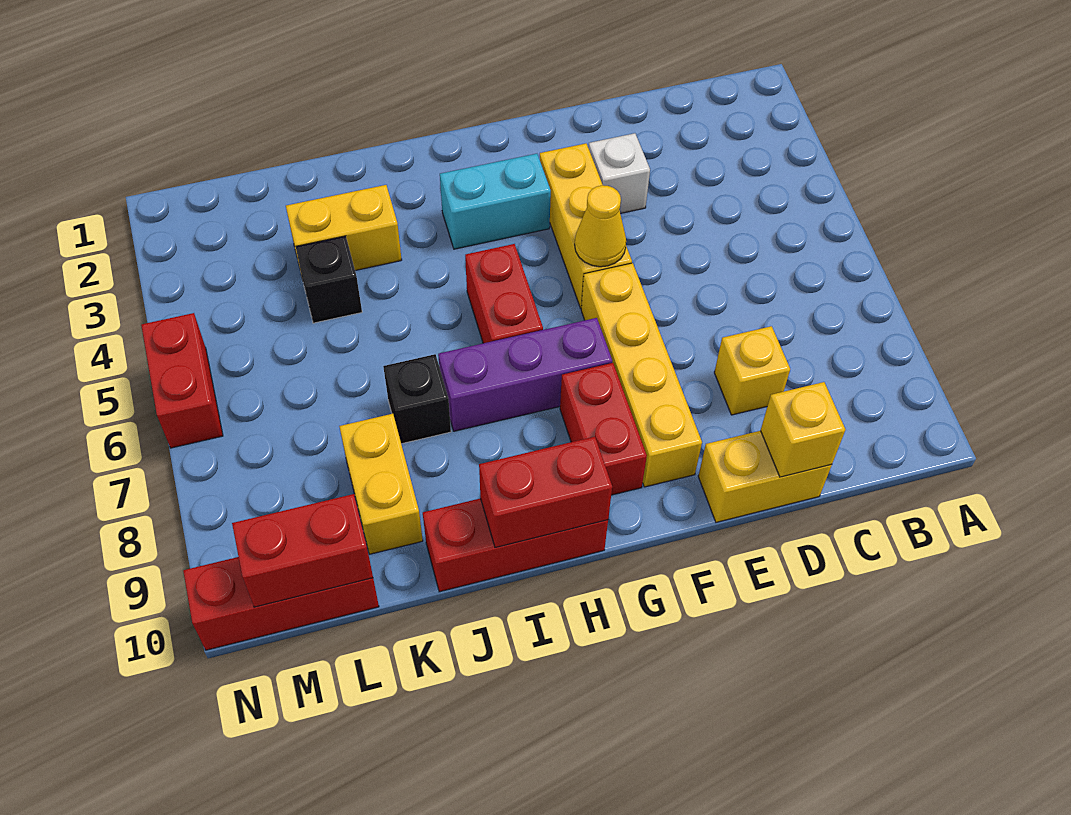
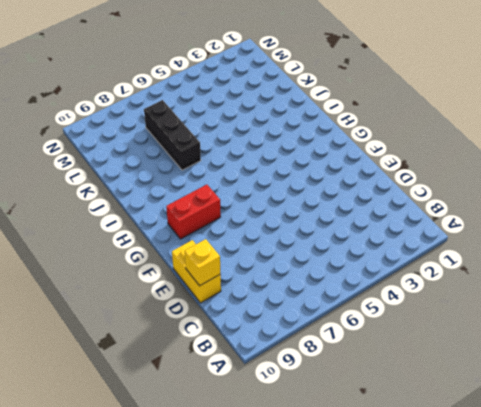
black 1x3 brick [144,100,201,170] -> black 1x1 brick [383,354,451,444]
none -> yellow 1x1 brick [714,326,790,415]
none -> white 1x1 brick [589,133,650,214]
none -> yellow 1x3 brick [540,143,632,308]

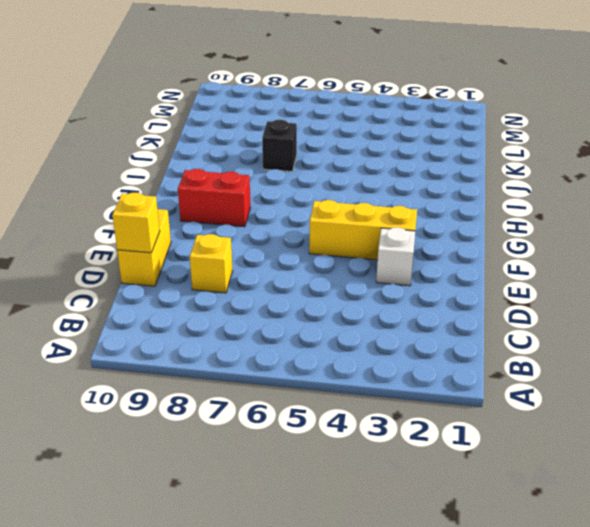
none -> yellow 1x4 brick [581,263,702,487]
none -> cyan 1x2 brick [440,154,551,249]
none -> purple 1x3 brick [438,318,612,431]

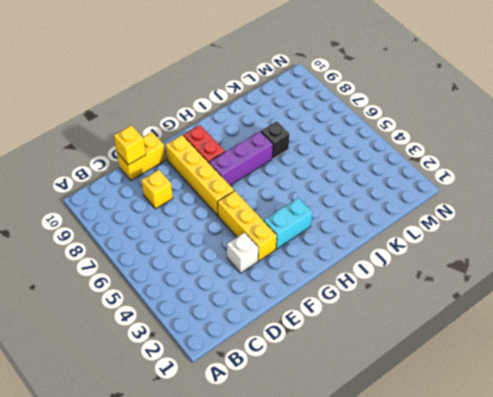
none -> red 1x2 brick [465,244,543,343]
none -> red 1x3 brick [423,498,608,592]
none -> yellow 1x2 brick [286,185,402,271]

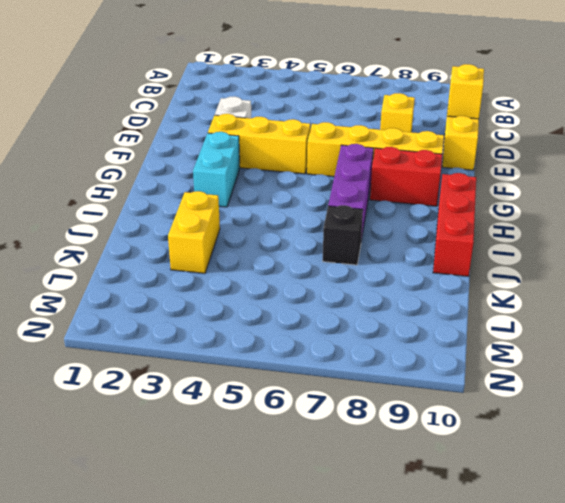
none -> red 1x2 brick [465,244,543,343]
none -> black 1x1 brick [296,236,362,323]
none -> yellow 1x2 brick [339,414,423,554]

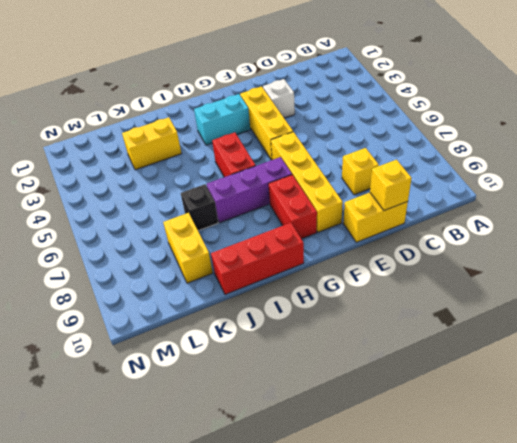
none -> black 1x1 brick [296,236,362,323]
none -> red 1x3 brick [183,557,379,650]
none -> red 1x2 brick [141,313,223,448]

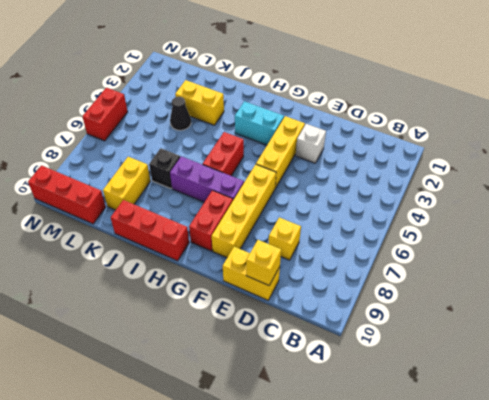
black 1x1 cone [170,97,191,130] -> black 1x1 brick [296,236,362,323]
none -> yellow 1x1 cone [575,185,626,267]
none -> red 1x2 brick [479,437,612,548]
none -> red 1x2 brick [232,494,373,607]

